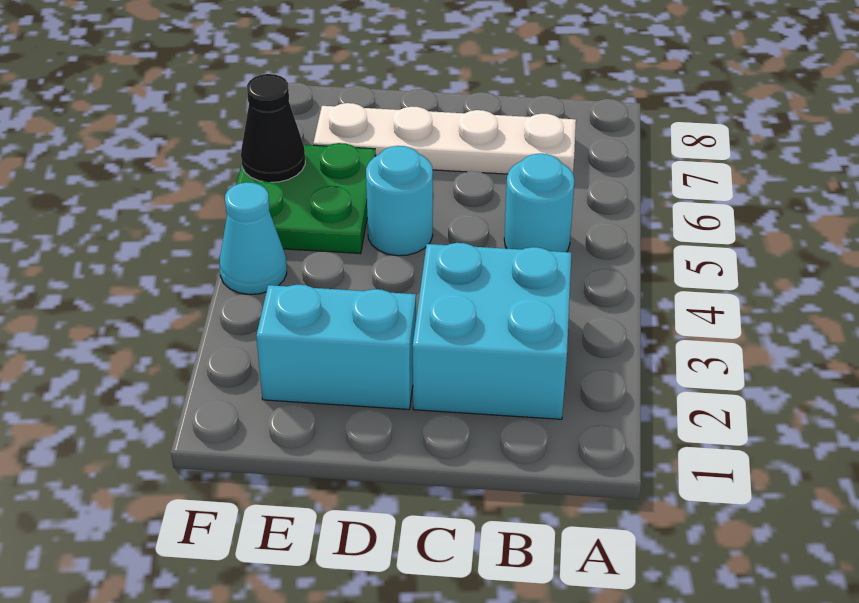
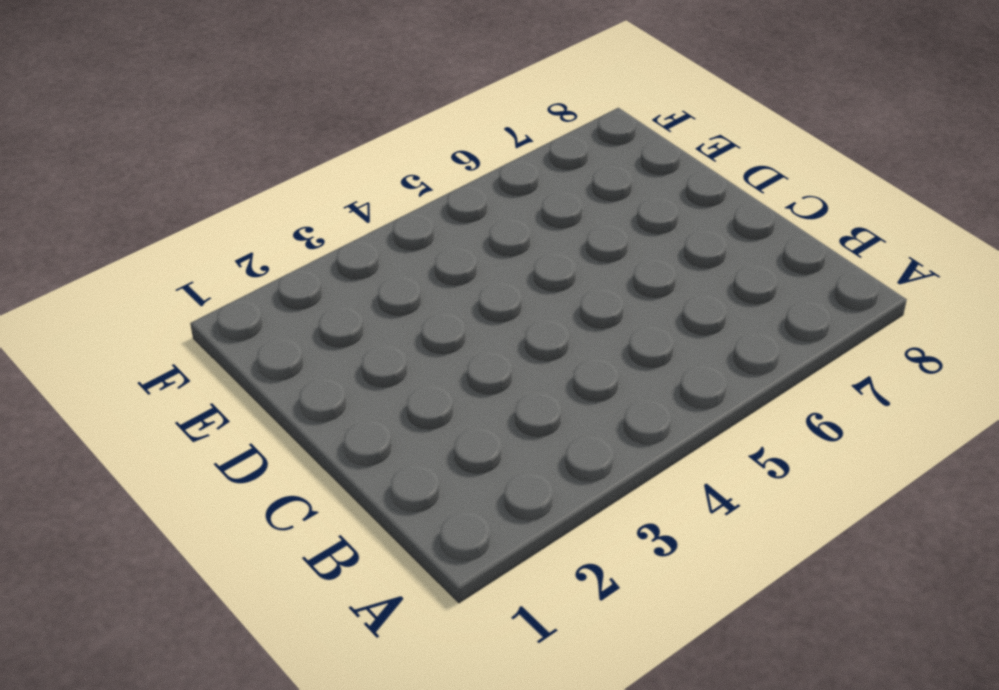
none -> cyan 2x2 brick [413,243,571,419]
none -> cyan 1x1 round brick [504,154,575,252]

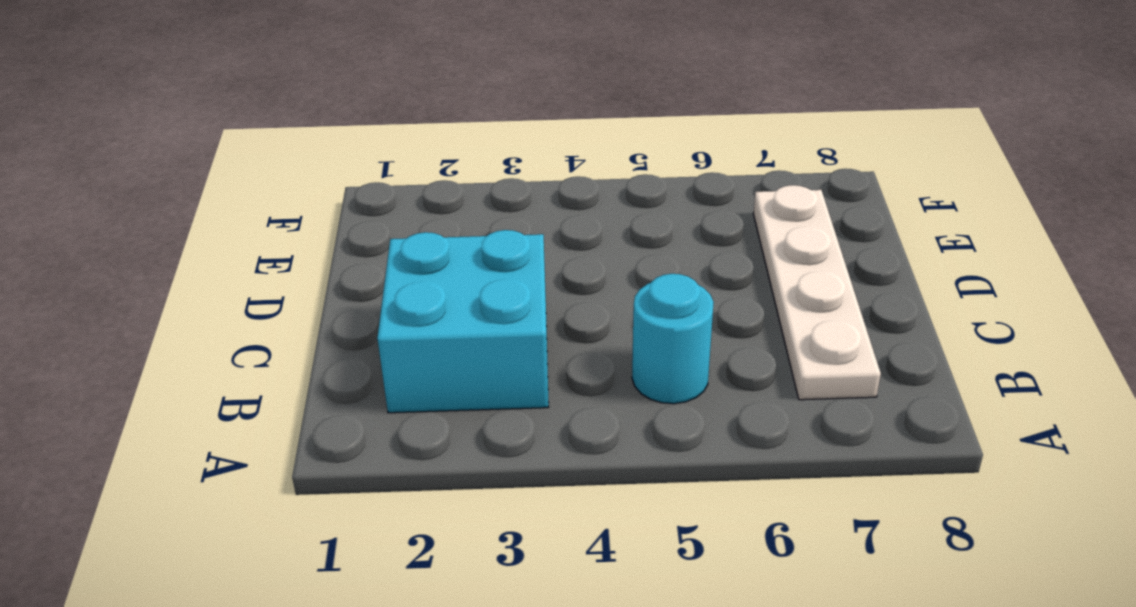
none -> cyan 1x2 brick [256,285,416,409]
none -> cyan 1x1 round brick [366,146,433,256]

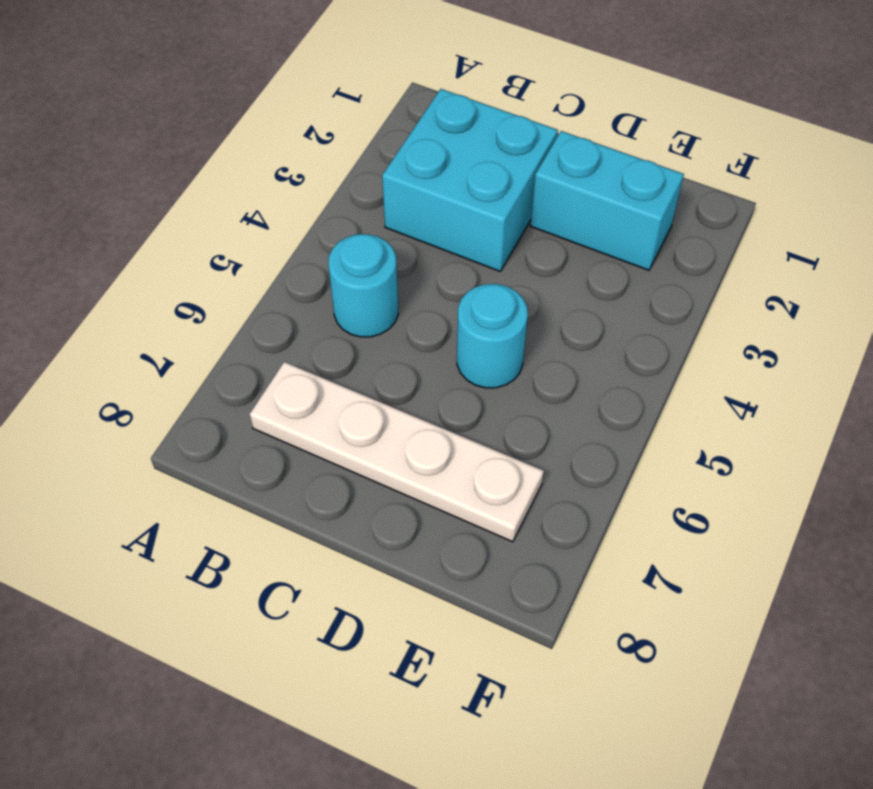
none -> green 2x2 plate [236,143,376,254]
none -> cyan 1x1 cone [219,182,287,294]

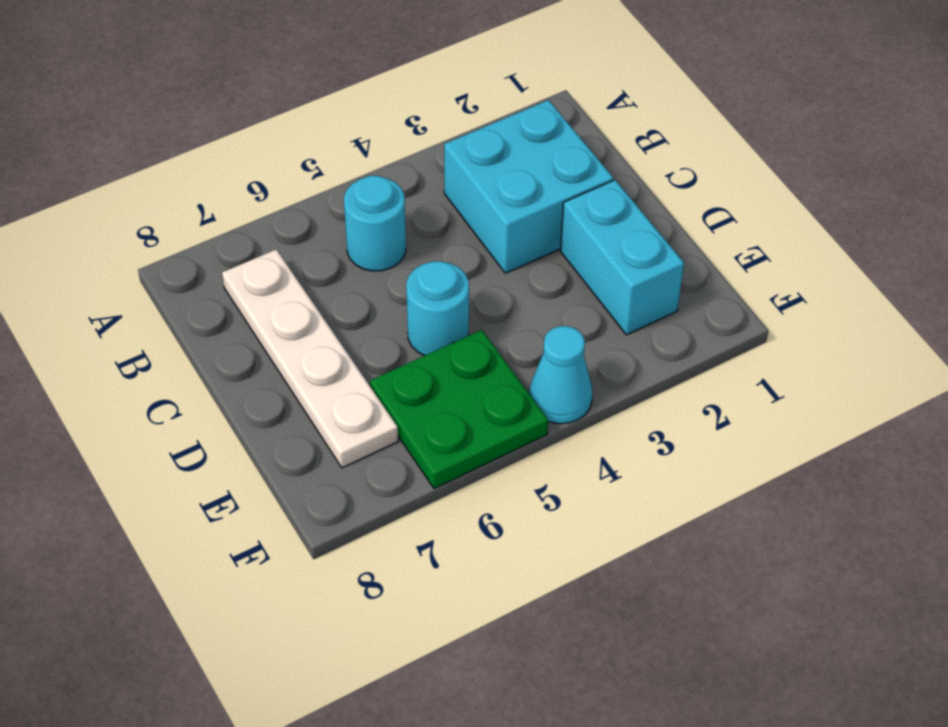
none -> black 1x1 cone [241,74,305,182]

